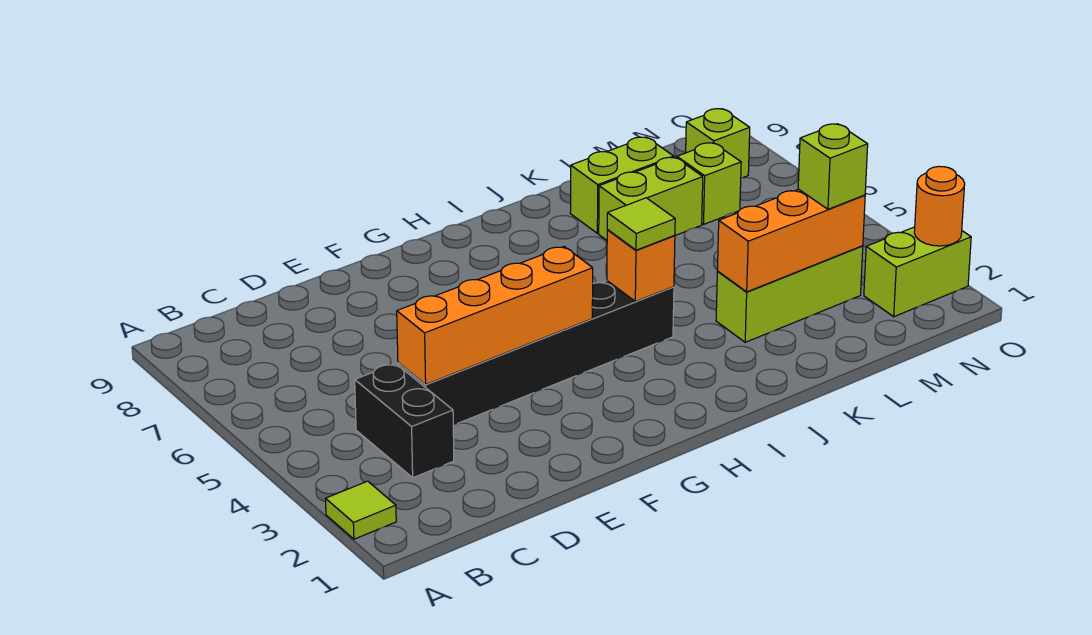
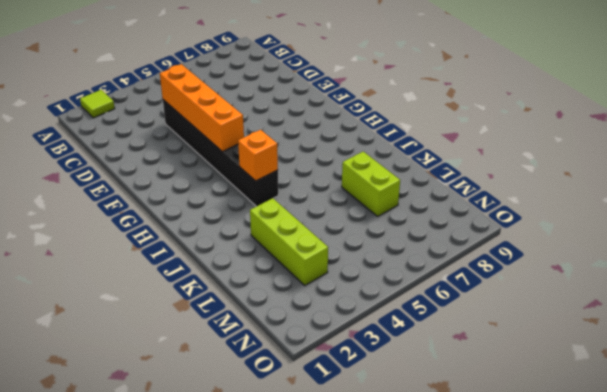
none -> black 1x2 brick [355,364,454,478]
none -> lime 1x2 brick [570,137,674,233]
none -> lime 1x1 brick [677,143,741,224]

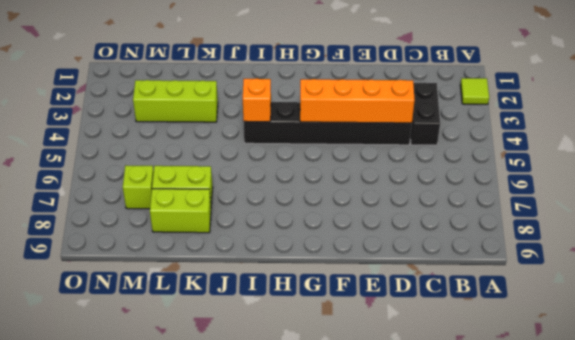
none -> lime 1x2 brick [864,227,971,317]
none -> lime 1x1 brick [686,109,750,178]
none -> orange 1x3 brick [717,189,865,292]

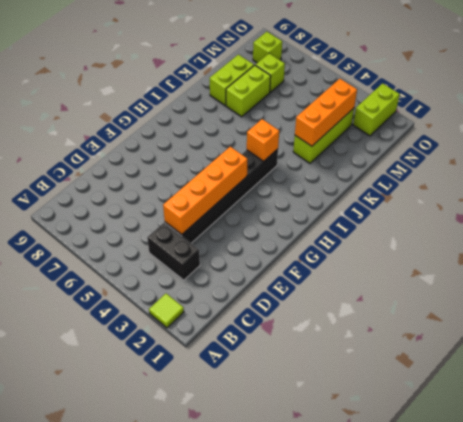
none -> orange 1x1 round brick [914,166,965,246]
none -> lime 1x1 tile [607,198,675,250]
none -> lime 1x1 brick [798,124,868,209]

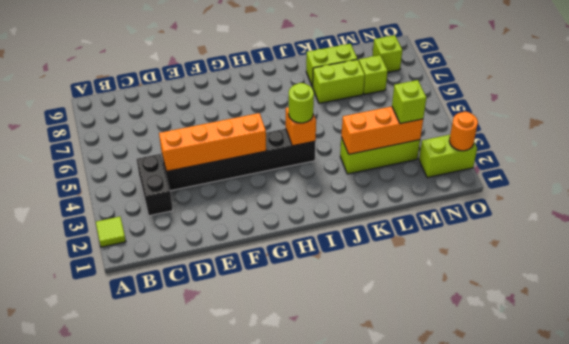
lime 1x1 round brick [289,83,314,123] -> lime 1x1 tile [607,198,675,250]

